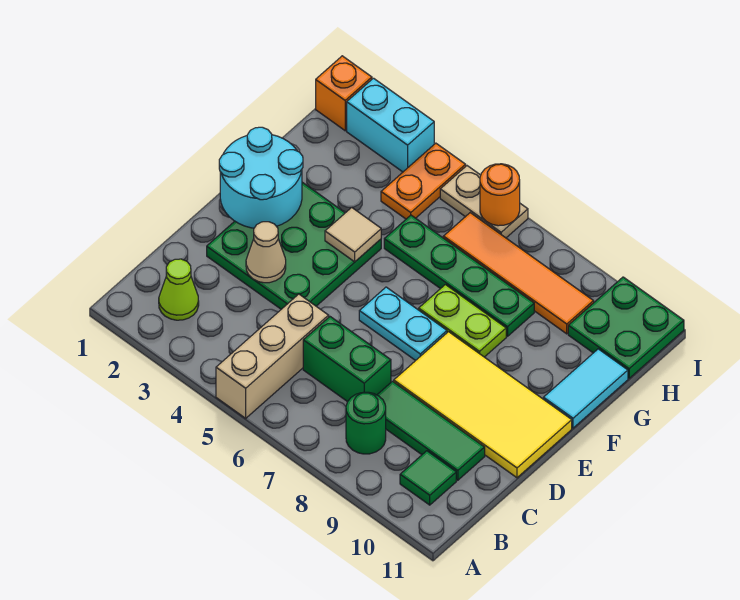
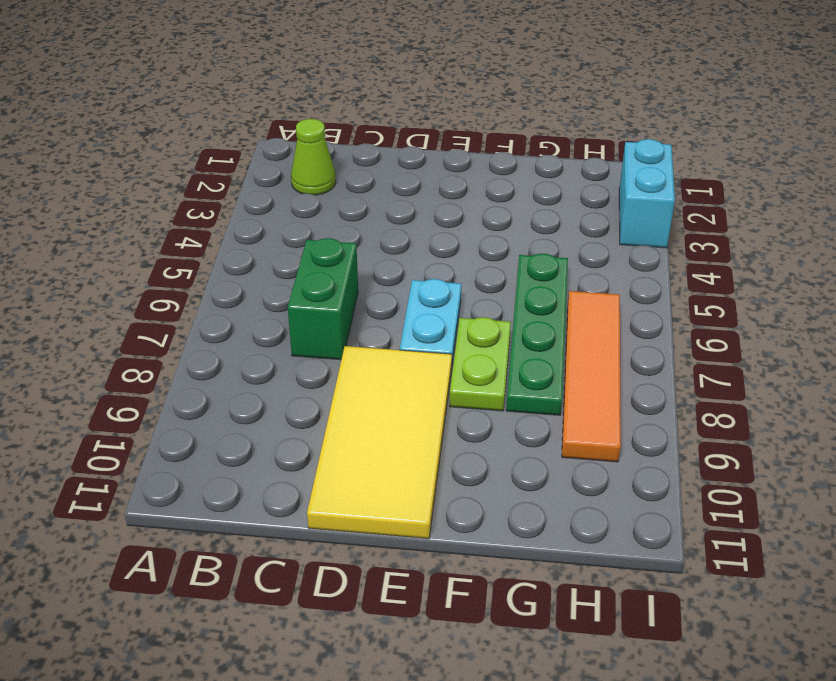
none -> tan 1x3 brick [216,294,329,418]
none -> green 1x1 round brick [346,392,386,454]
none -> green 1x1 tile [400,451,456,505]

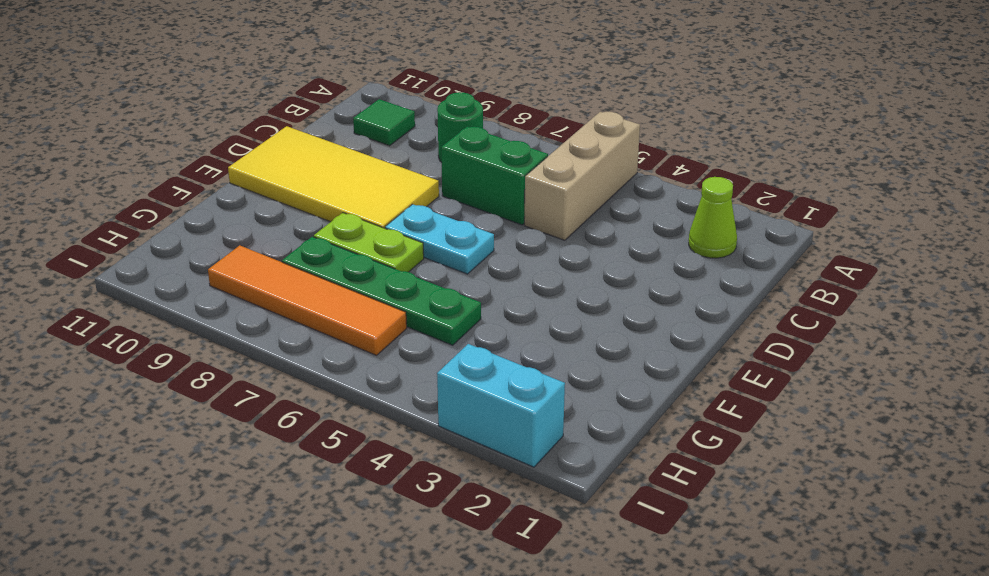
none -> green 1x3 tile [377,381,485,480]
none -> green 3x3 plate [207,182,381,309]
none -> cyan 1x2 tile [543,349,628,428]

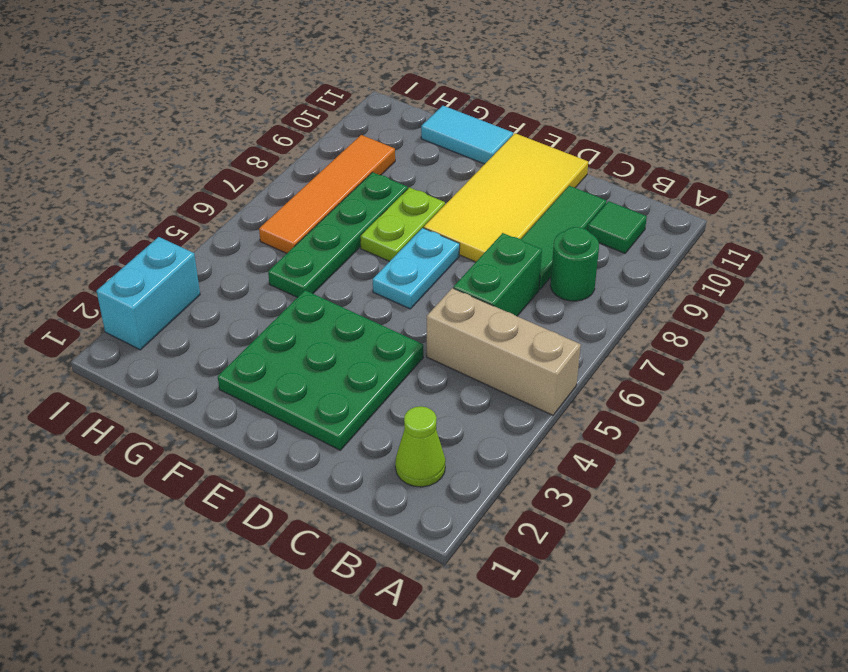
none -> orange 1x2 plate [381,143,466,219]
none -> green 2x2 plate [568,277,684,378]
none -> orange 1x1 brick [316,56,372,131]

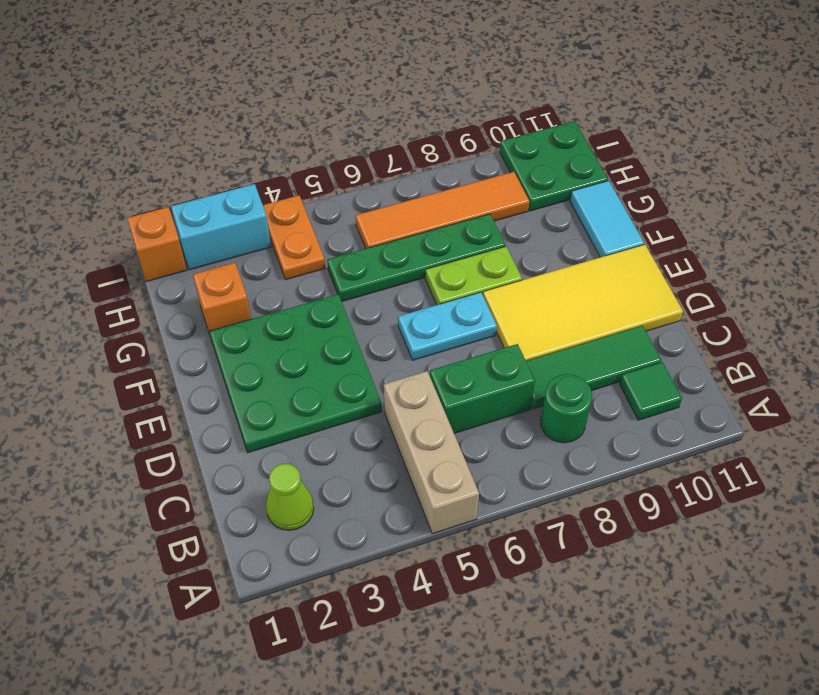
orange 1x1 brick [193,263,251,334] -> none
none -> tan 1x2 plate [440,166,528,238]
none -> tan 1x1 cone [246,222,286,283]
none -> cyan 2x2 round brick [219,127,303,228]

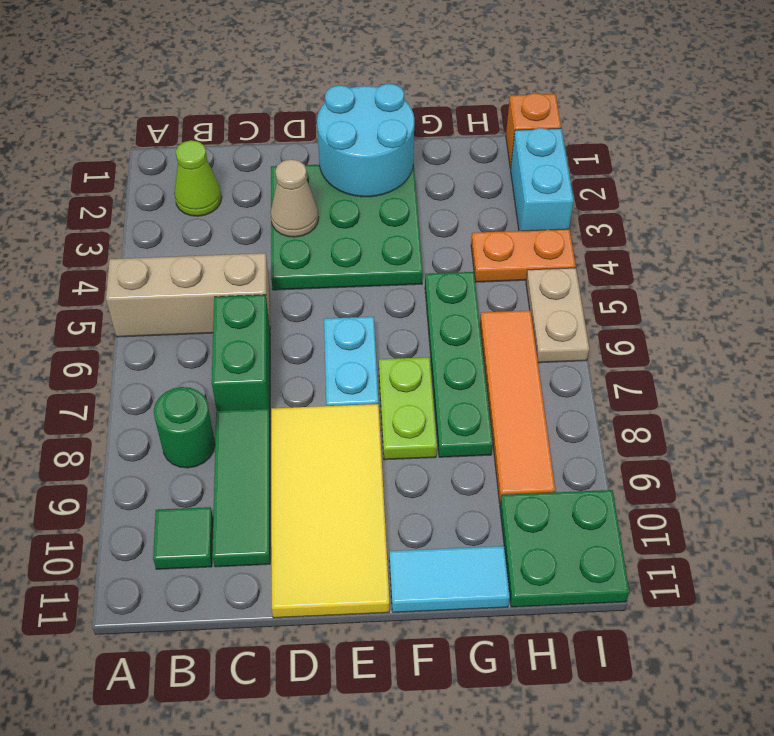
none -> tan 1x1 tile [325,207,381,262]
none -> orange 1x1 round brick [480,164,520,226]

